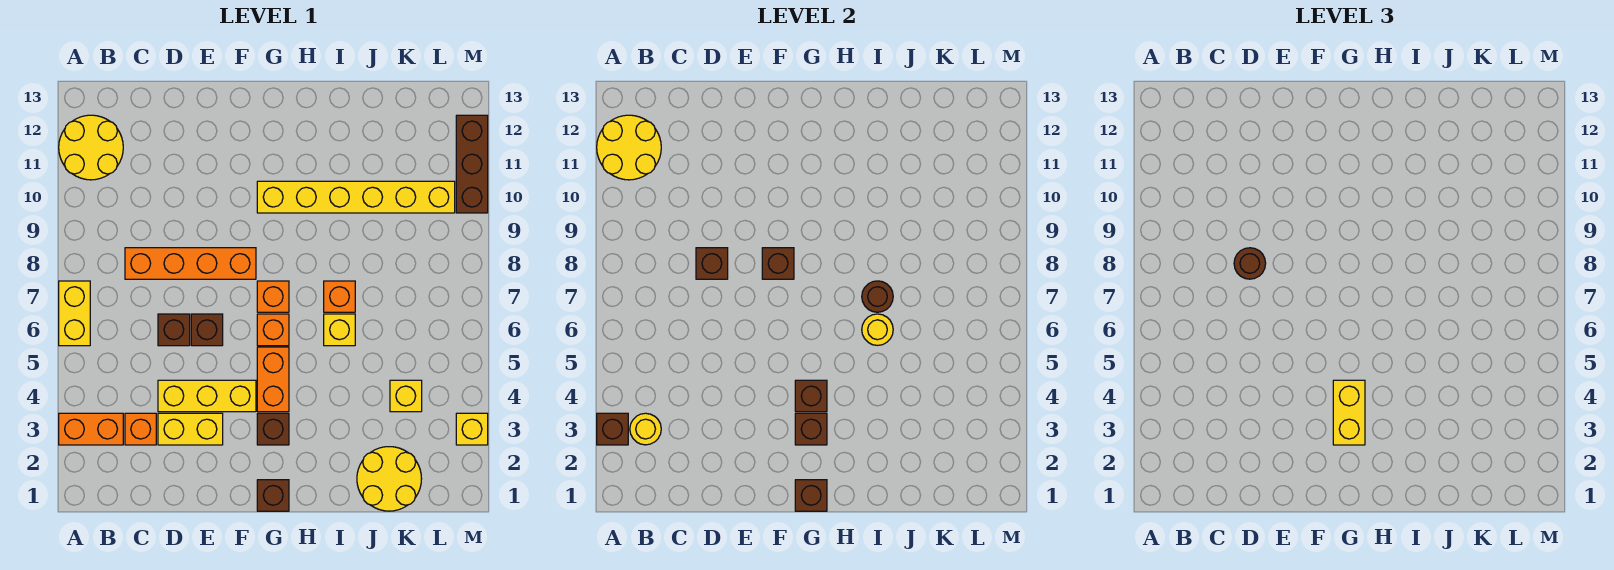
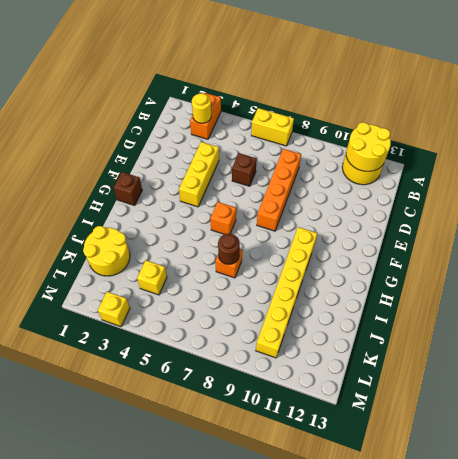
none -> orange 1x1 brick [125,413,156,445]
none -> yellow 1x2 brick [158,413,223,445]
none -> brown 1x1 brick [191,314,223,346]
none -> brown 1x1 brick [257,413,289,445]

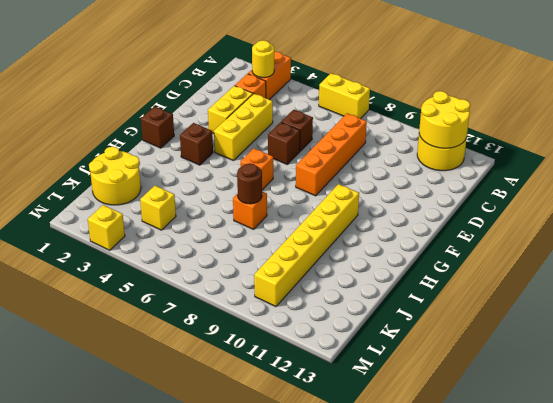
none -> orange 1x2 brick [257,347,289,412]
none -> orange 1x1 brick [257,281,289,312]
none -> yellow 1x1 brick [324,314,355,346]
none -> brown 1x3 brick [456,115,488,213]

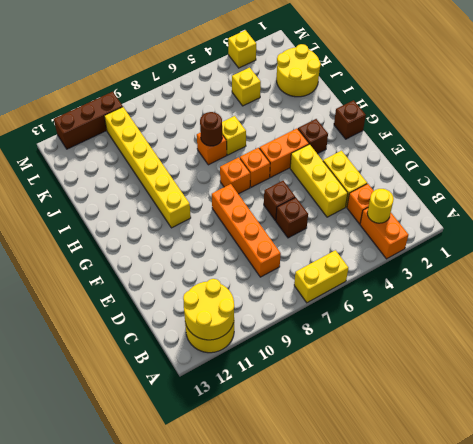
none -> brown 1x1 brick [597,413,628,445]
none -> brown 1x1 brick [696,248,728,279]
none -> brown 1x1 brick [762,248,794,279]
none -> brown 1x1 brick [795,480,827,511]

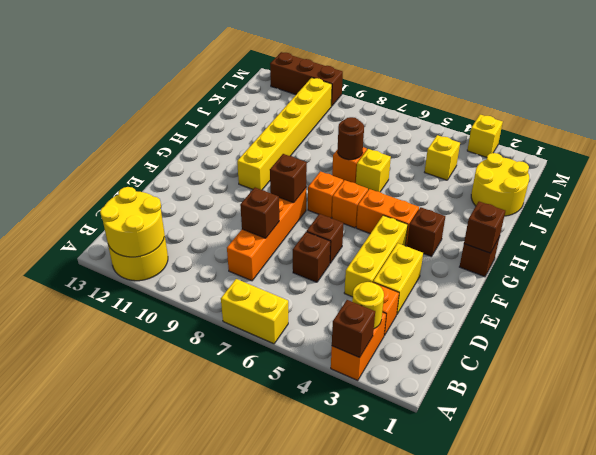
none -> brown 1x1 brick [795,413,827,445]
none -> brown 1x1 brick [795,380,827,412]
none -> yellow 1x1 round brick [862,314,893,345]
none -> brown 1x1 round brick [1234,248,1266,279]

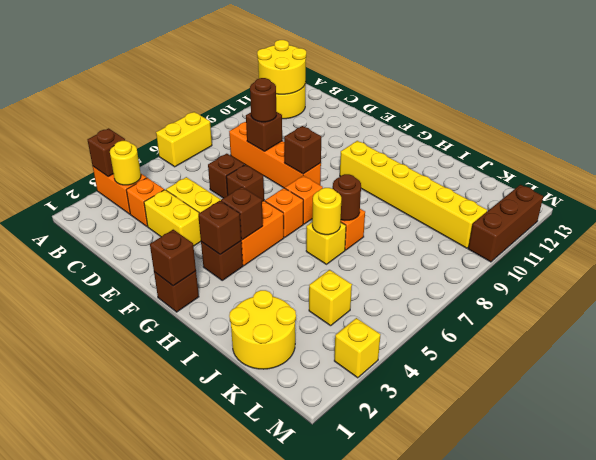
none -> yellow 1x2 brick [1333,380,1365,445]

